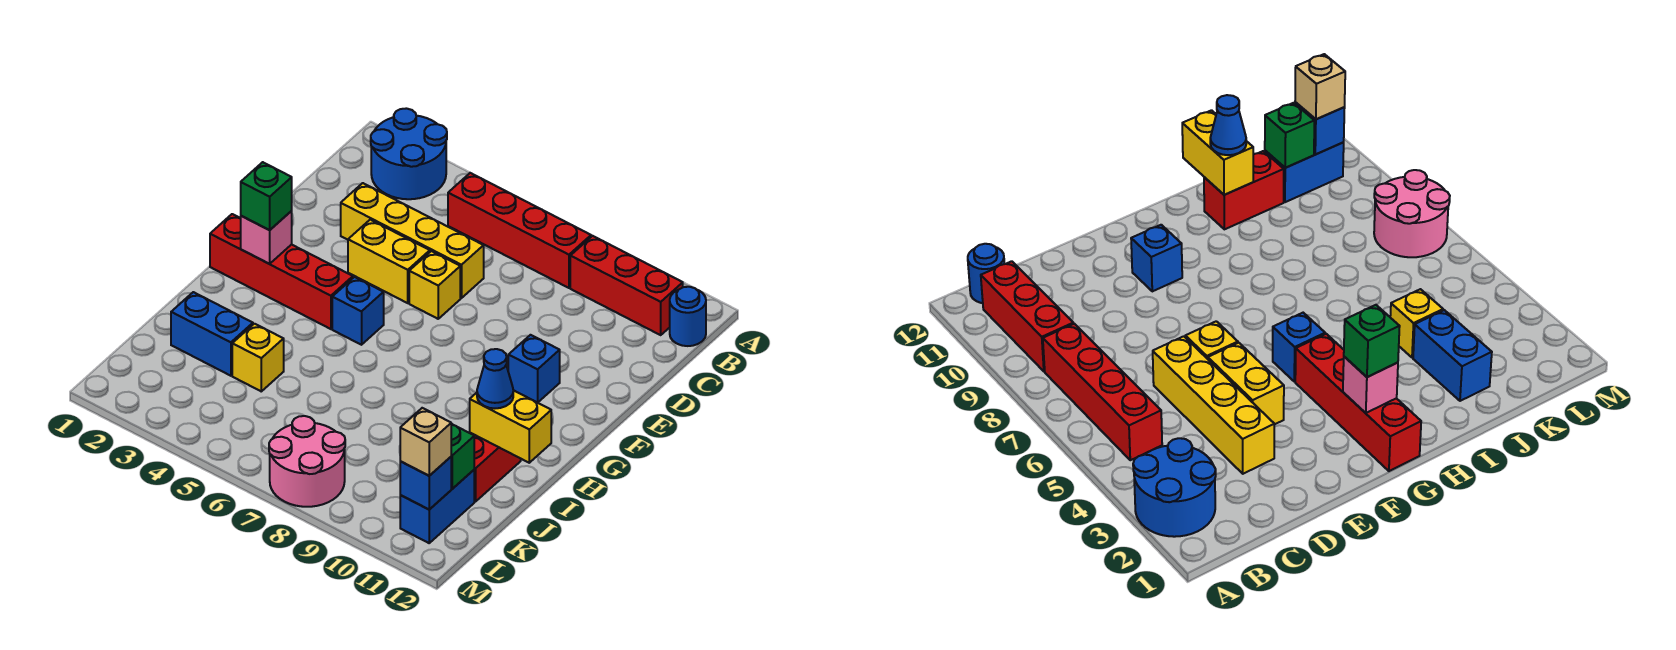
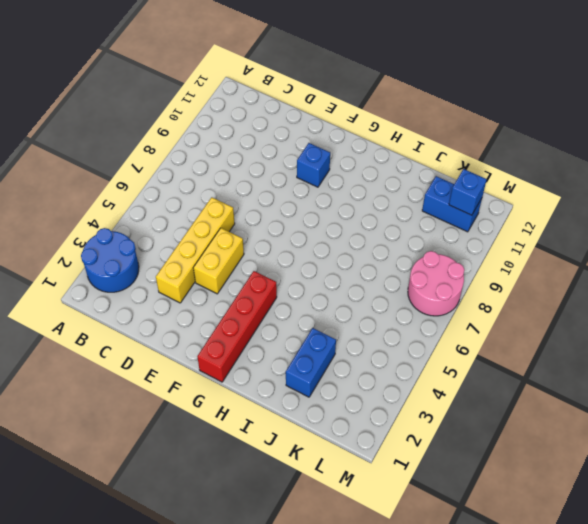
none -> red 1x4 brick [448,173,591,288]
none -> red 1x3 brick [570,236,683,335]
none -> blue 1x1 round brick [670,287,706,346]

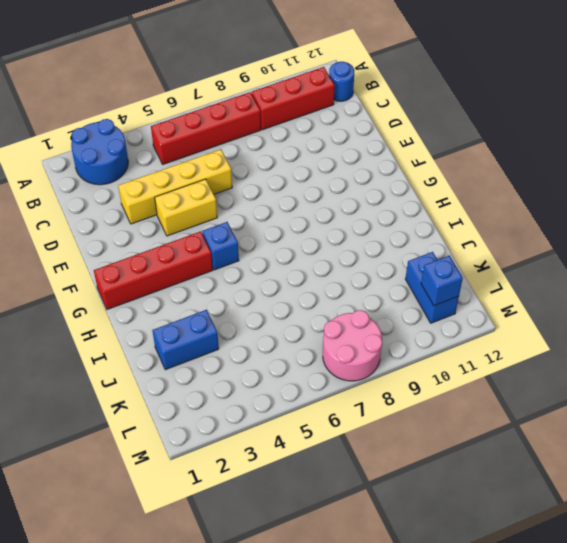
none -> yellow 1x1 brick [409,251,460,319]
none -> blue 1x1 brick [508,335,560,402]
none -> red 1x2 brick [470,433,521,502]

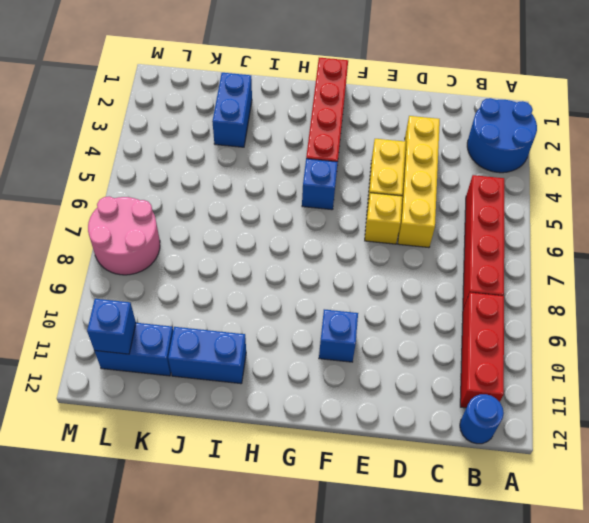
blue 1x2 brick [168,327,246,384] -> red 1x2 brick [470,433,521,502]
none -> yellow 1x1 brick [232,324,284,391]
none -> pink 1x1 brick [241,211,292,264]
none -> yellow 1x2 brick [470,390,551,463]

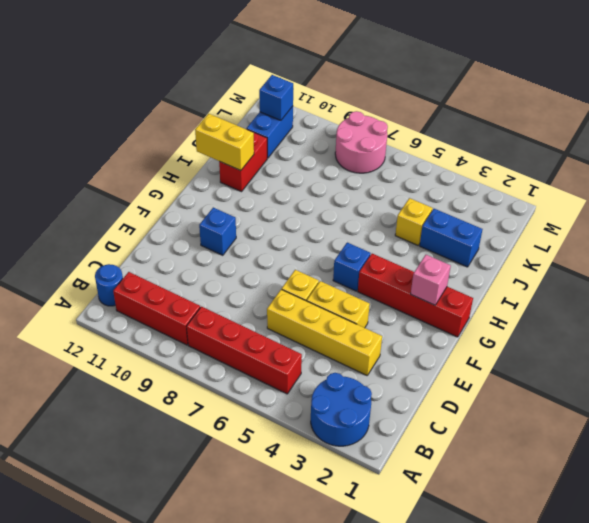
none -> green 1x1 brick [451,424,474,489]
none -> green 1x1 brick [241,162,292,230]
none -> blue 1x1 cone [477,349,513,408]

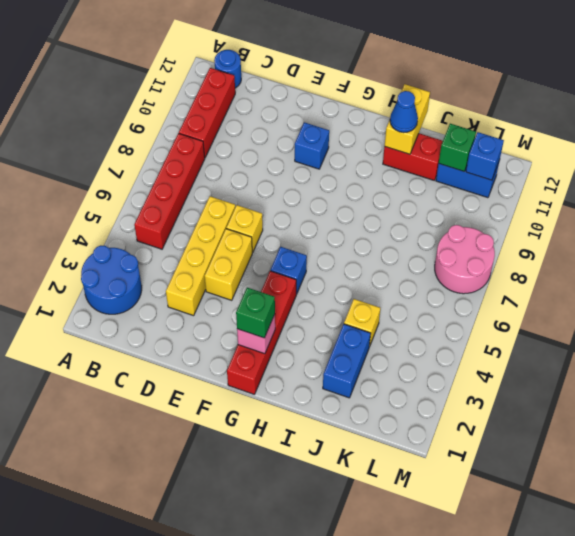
none -> tan 1x1 brick [400,408,451,476]

